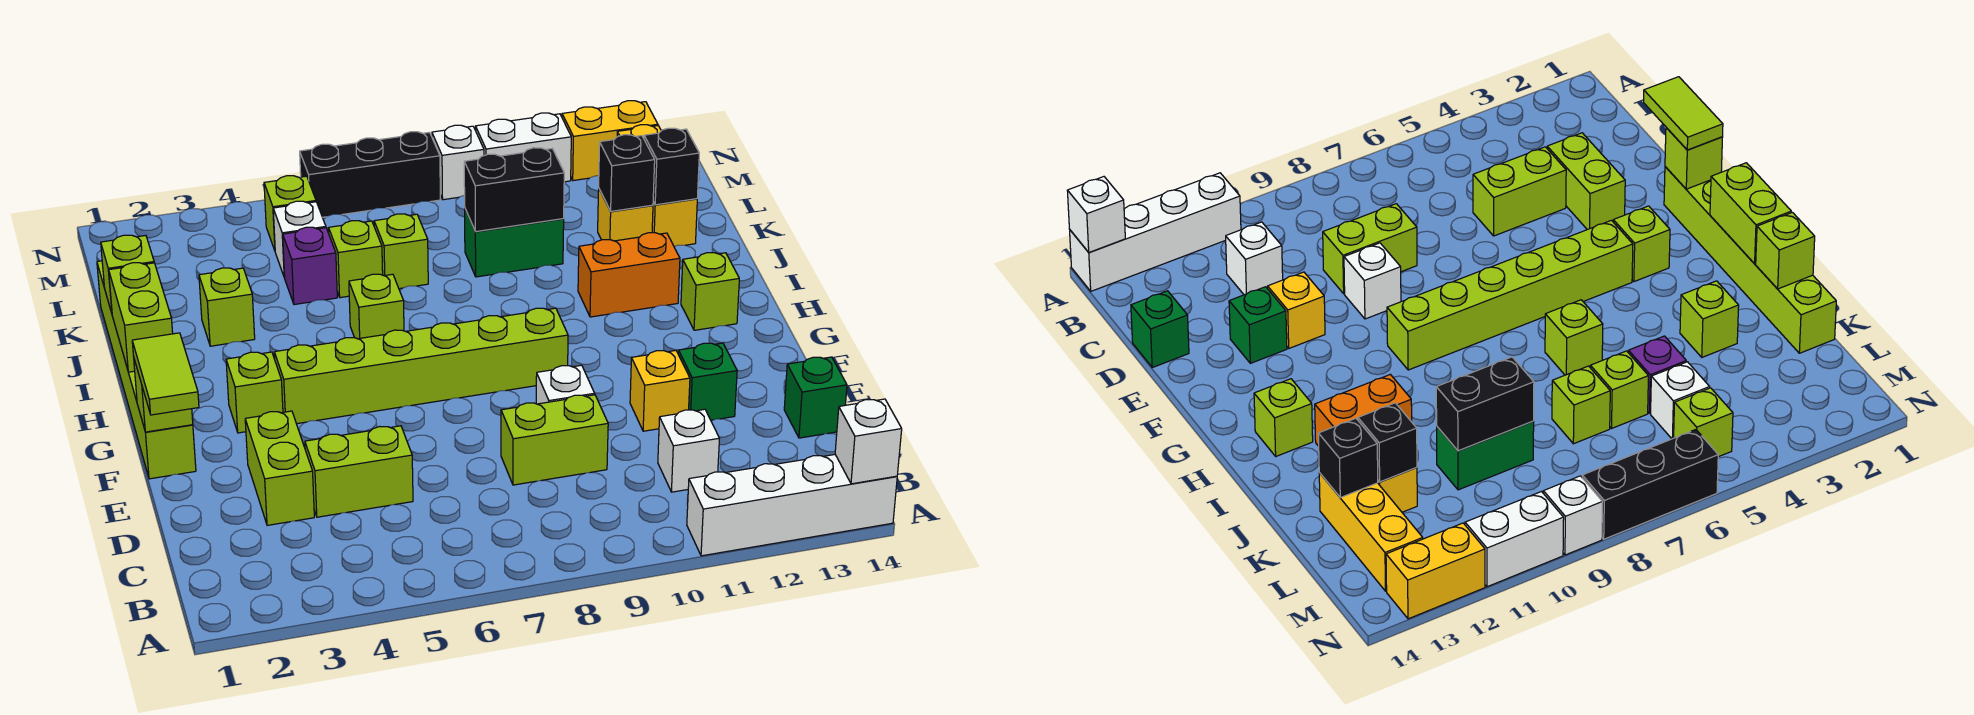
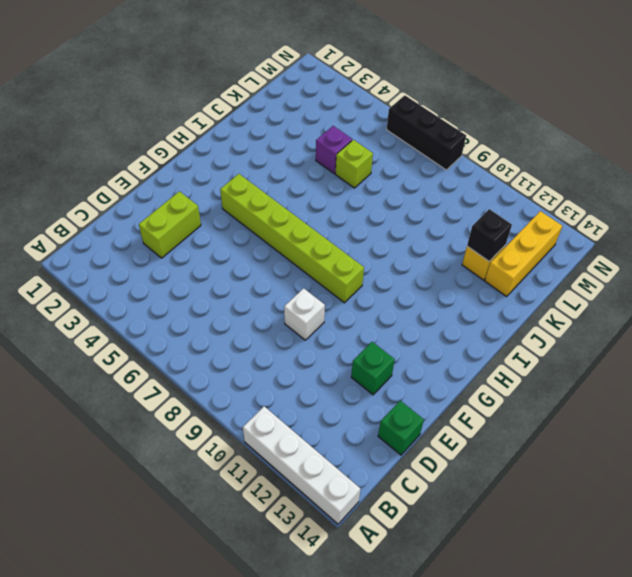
none -> white 1x1 brick [658,409,719,492]
none -> lime 1x2 brick [305,426,413,517]
none -> lime 1x2 brick [501,395,608,485]
none -> yellow 1x1 brick [630,351,690,431]

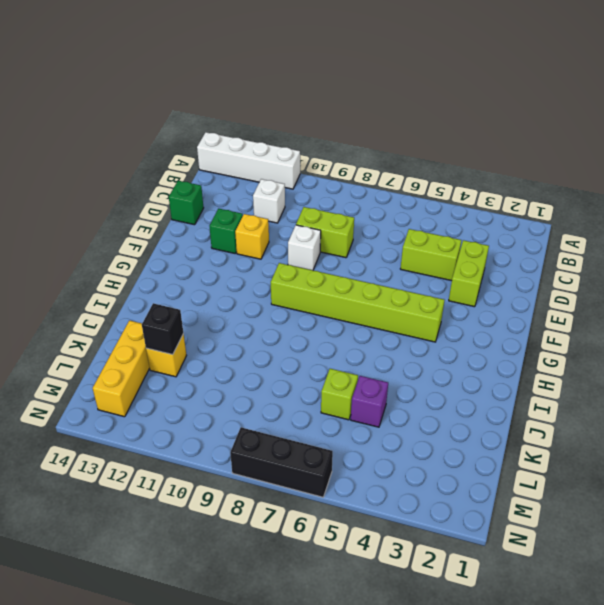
none -> lime 1x6 brick [97,261,196,479]
none -> lime 1x1 brick [226,352,283,433]
none -> lime 1x1 brick [681,253,739,330]
none -> lime 1x1 brick [349,274,404,339]

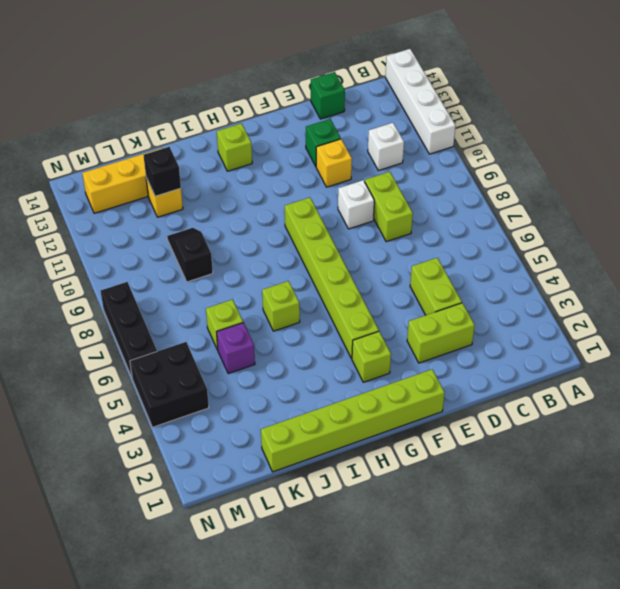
black 1x2 slope [167,228,213,282] -> green 1x2 brick [465,209,564,277]
black 2x2 brick [130,342,209,427] -> lime 1x1 brick [264,176,316,250]
none -> orange 1x2 brick [578,233,680,317]
none -> lime 1x1 brick [199,268,255,346]
none -> lime 1x1 brick [374,214,428,289]
none -> white 1x1 brick [273,201,326,277]

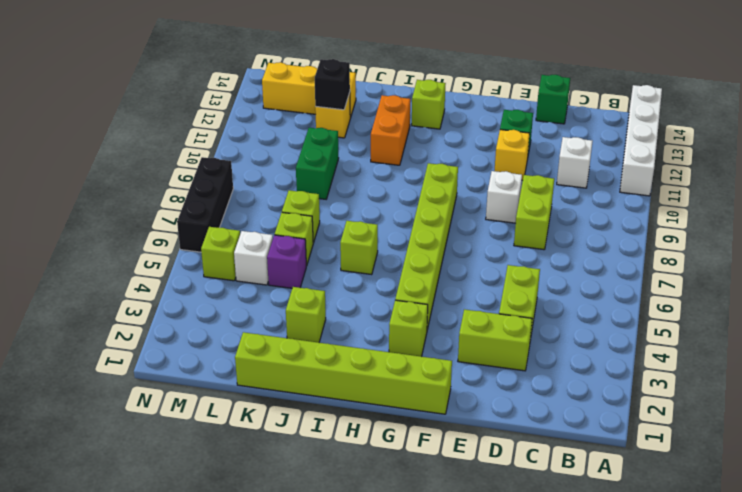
none -> white 1x1 brick [432,125,484,200]
none -> white 1x2 brick [476,113,571,182]
none -> yellow 1x2 brick [562,101,658,181]
none -> white 1x1 brick [835,399,902,484]

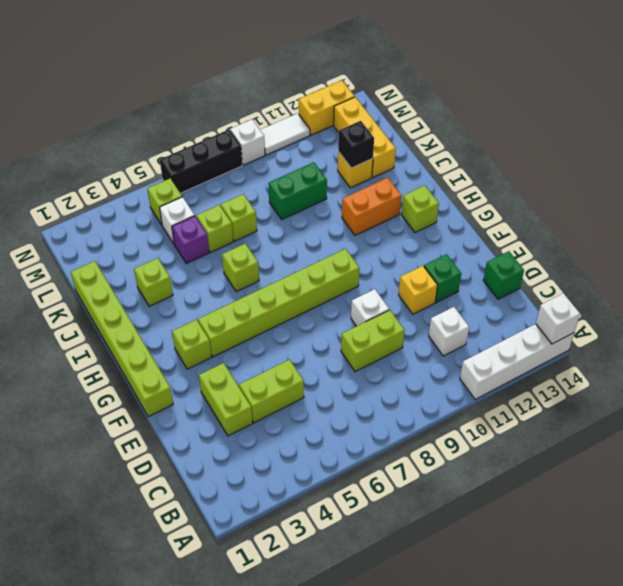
white 1x2 tile [260,113,310,155] -> white 1x2 brick [476,113,571,182]
none -> lime 1x1 brick [134,360,193,432]
none -> lime 1x2 brick [109,263,173,372]
none -> lime 1x1 brick [101,235,154,313]
none -> black 1x2 brick [464,148,564,232]

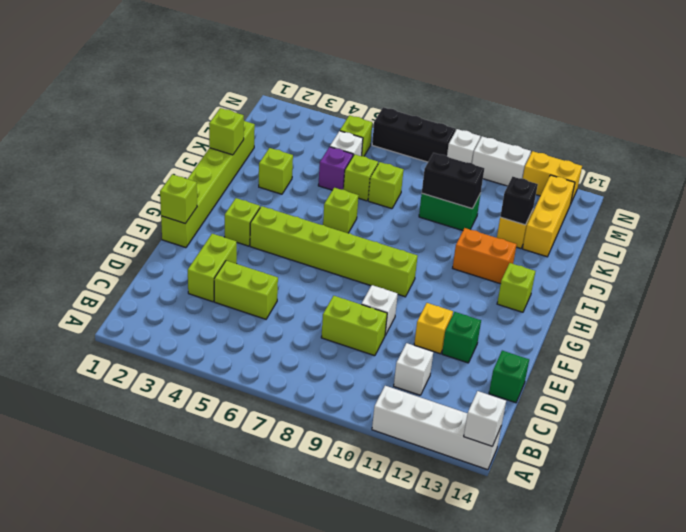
none -> lime 1x2 brick [109,263,173,372]
none -> black 1x1 brick [644,128,699,205]
none -> lime 1x2 tile [132,333,199,415]

